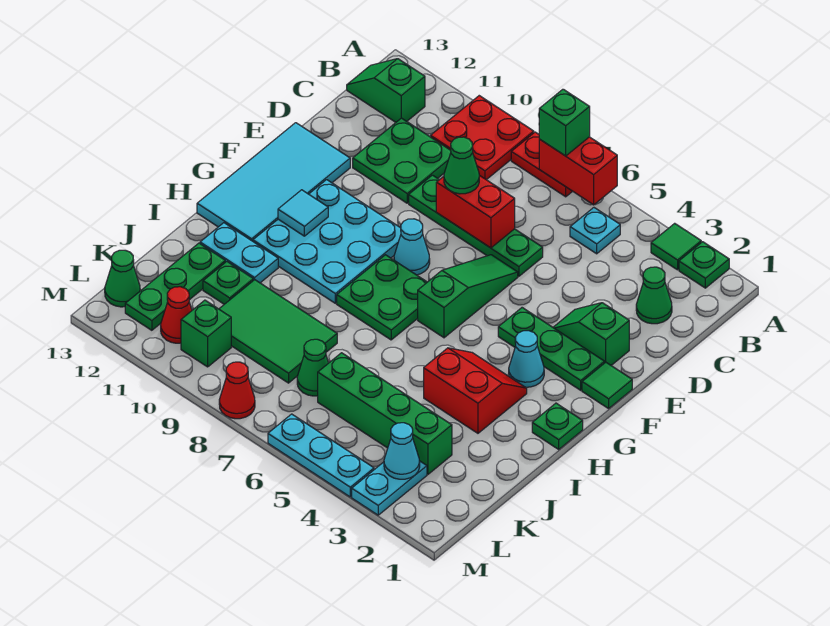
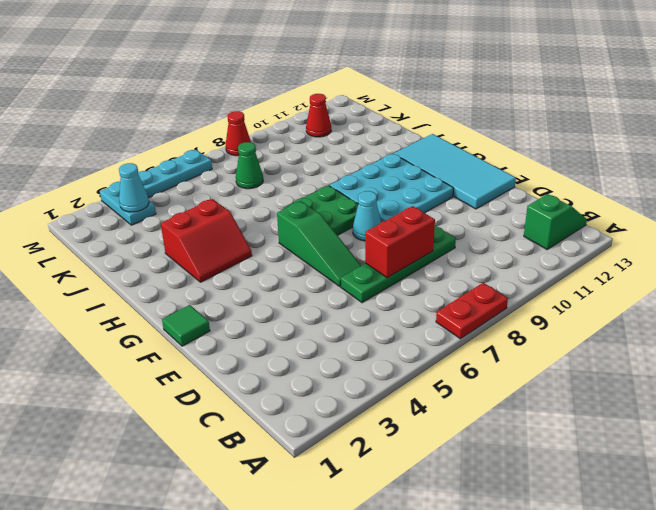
none -> green 1x1 plate [679,242,729,288]
none -> green 1x1 tile [651,223,701,270]
none -> red 2x2 plate [431,96,534,180]
none -> cyan 1x1 plate [570,208,620,254]

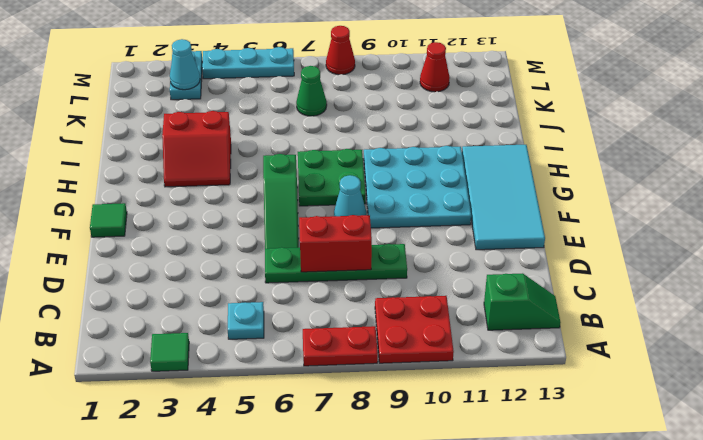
none -> green 1x1 plate [679,242,729,288]
none -> green 1x1 cone [636,267,672,324]
none -> green 2x2 plate [353,118,451,203]
none -> green 1x2 slope [553,303,629,365]

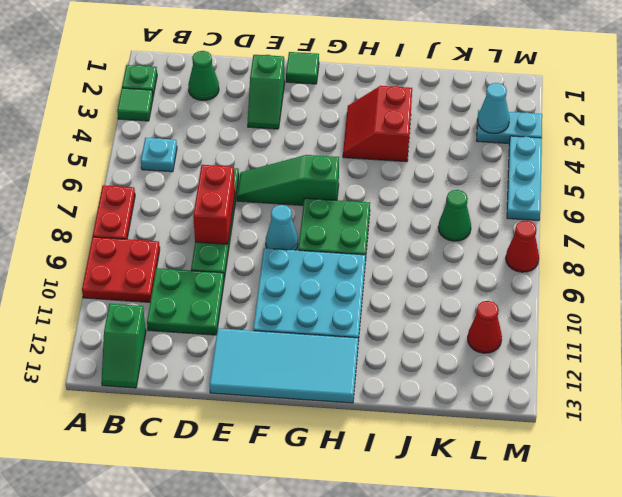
none -> green 1x3 plate [498,308,604,390]
none -> cyan 1x1 cone [509,331,544,387]
none -> green 1x1 plate [532,403,583,449]
none -> cyan 1x2 plate [200,223,278,283]

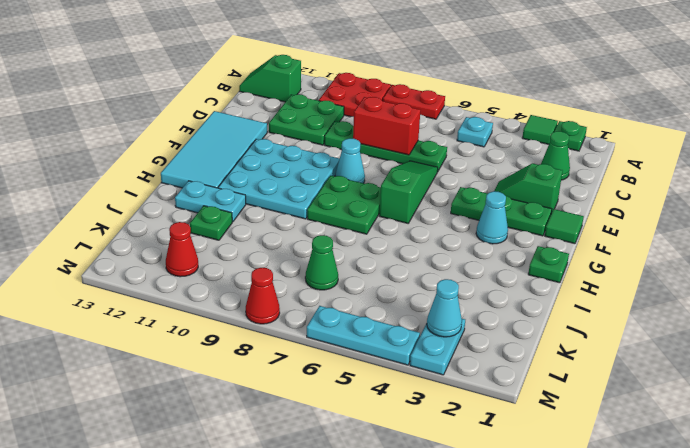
none -> red 2x2 slope [424,348,527,433]
none -> green 2x3 tile [219,280,337,383]
none -> green 1x3 plate [125,243,225,330]
none -> green 1x4 brick [318,353,452,474]

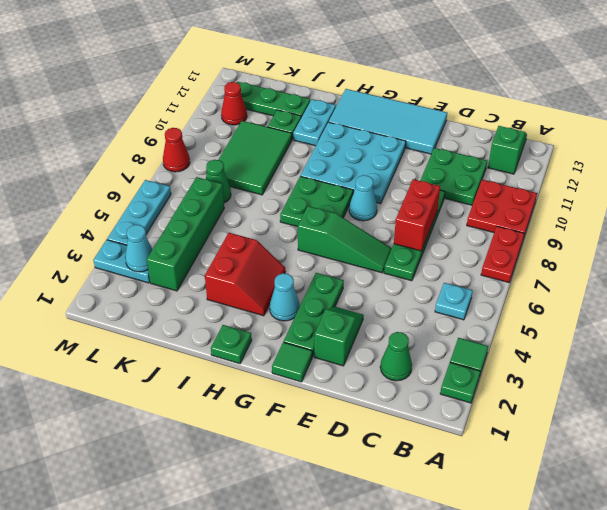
none -> green 1x1 brick [181,300,231,367]
none -> green 1x1 cone [105,250,140,307]
none -> red 1x2 brick [539,137,617,205]
none -> cyan 1x1 tile [278,190,328,236]

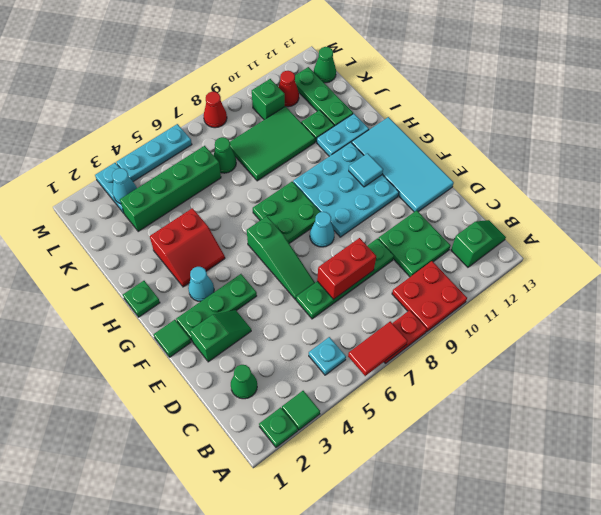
red 1x2 tile [348,321,408,376] -> red 1x2 brick [539,137,617,205]
none -> green 1x1 brick [539,89,590,156]
none -> green 1x1 cone [444,137,479,194]

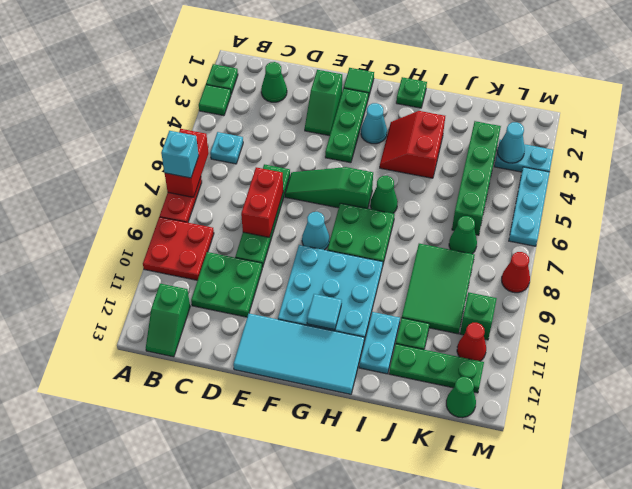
cyan 1x1 brick [161,131,199,178] -> green 1x1 brick [539,89,590,156]
green 1x1 cone [371,176,398,213] -> green 1x1 cone moved to [444,137,479,194]

